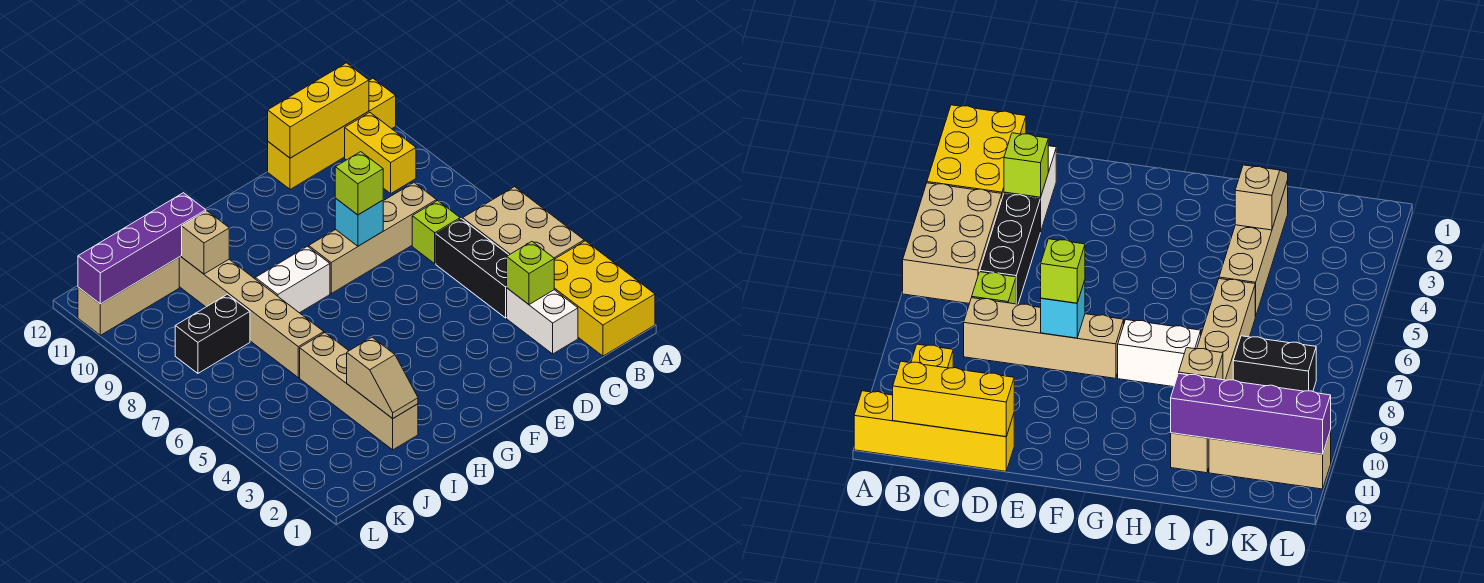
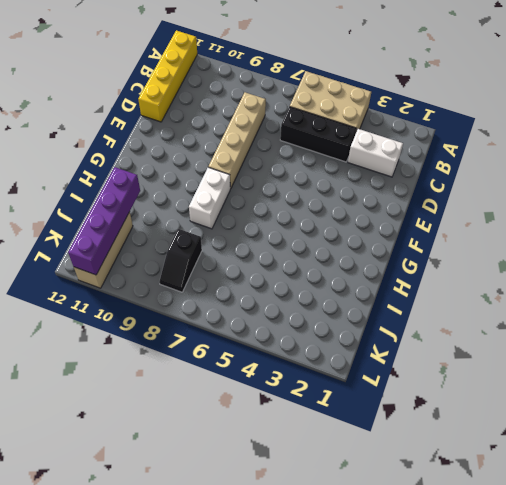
black 1x2 slope [159,229,202,292] -> black 1x2 brick [175,294,250,373]
none -> yellow 2x3 brick [554,241,655,356]
none -> yellow 1x2 brick [345,113,416,193]
none -> lime 1x1 brick [412,201,460,264]

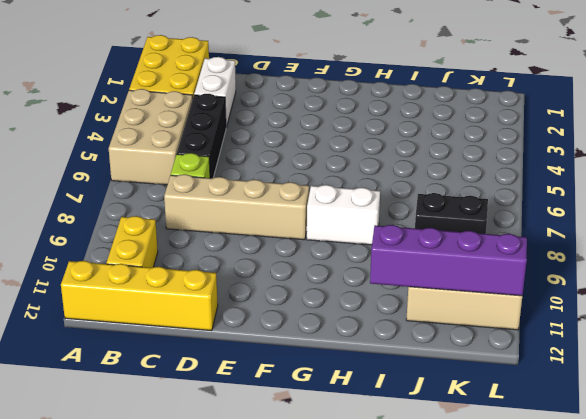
none -> tan 1x4 brick [300,333,418,450]
none -> tan 1x6 brick [179,256,324,378]
none -> yellow 1x3 brick [268,63,369,158]

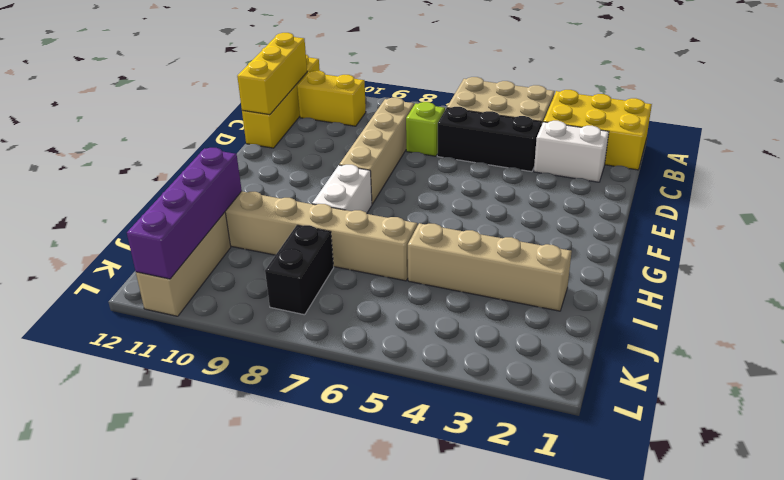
none -> lime 1x1 brick [507,242,554,305]
none -> cyan 1x1 brick [335,198,384,246]
none -> tan 1x2 slope [347,337,418,418]

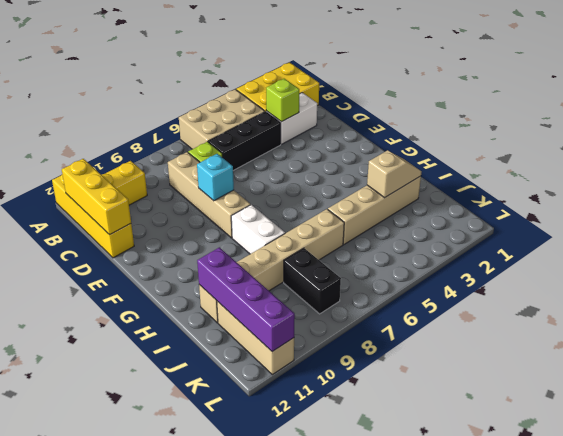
none -> tan 1x1 brick [182,211,229,274]
none -> lime 1x1 brick [335,152,383,215]

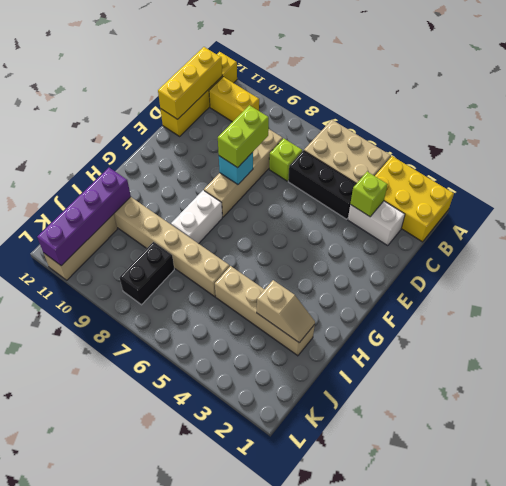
lime 1x2 brick [218,105,269,168] -> lime 1x1 brick [335,152,383,215]
none -> tan 1x1 brick [182,211,229,274]

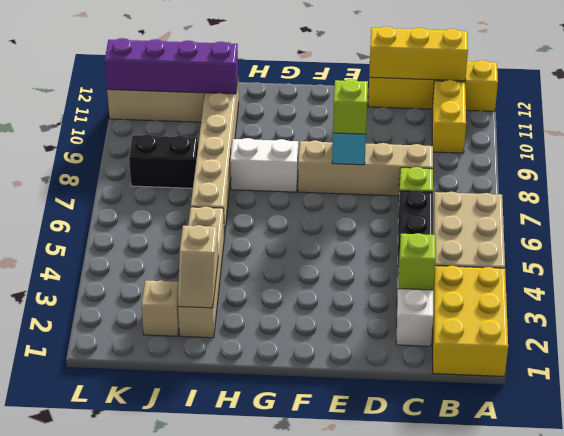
tan 1x1 brick [142,280,179,336] -> tan 1x1 brick moved to [182,211,229,274]

